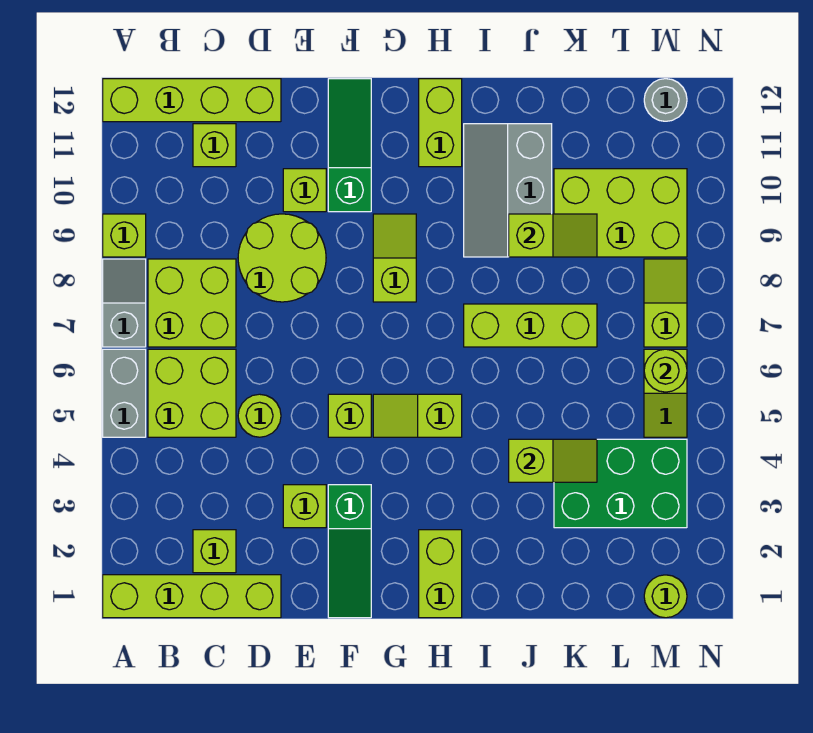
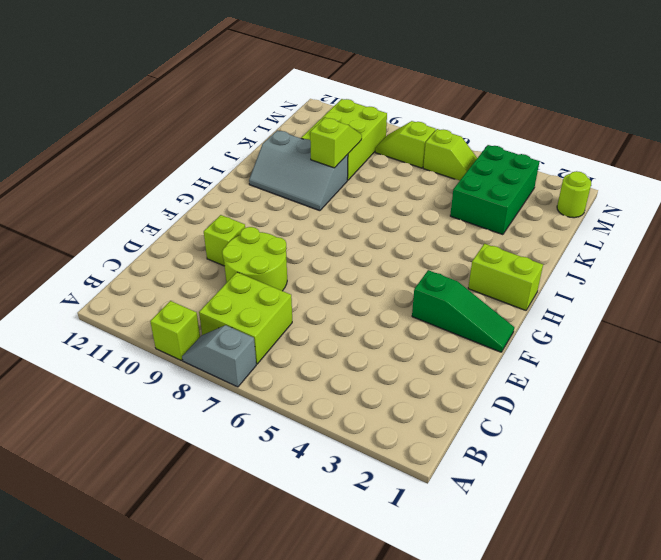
none -> lime 1x4 brick [103,575,281,618]
none -> grey 1x2 brick [103,349,146,437]
none -> lime 1x4 brick [103,79,281,122]
none -> lime 2x2 brick [148,349,236,437]

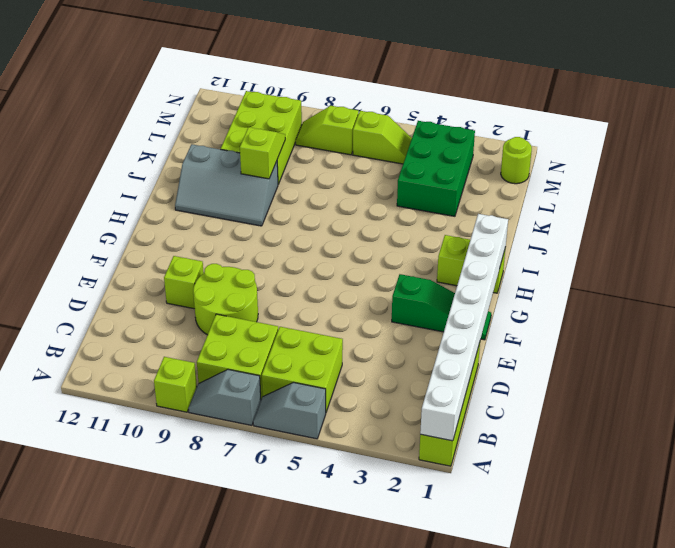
white 1x8 brick [420,214,508,441] -> none
grey 1x2 slope [253,383,326,439] -> grey 1x2 brick [103,349,146,437]
none -> lime 1x4 brick [103,79,281,122]
none -> lime 1x1 brick [193,530,236,573]
none -> lime 1x1 brick [193,124,236,167]
none -> lime 1x1 round brick [238,394,281,437]

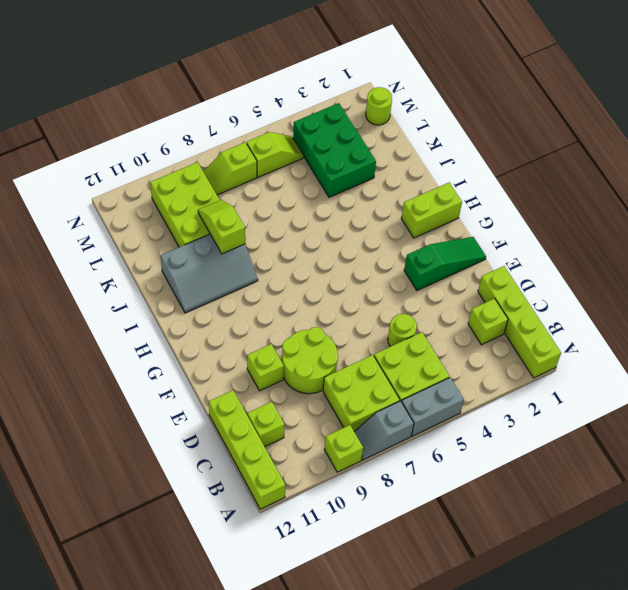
none -> lime 1x1 brick [283,485,326,528]
none -> lime 1x1 brick [328,394,371,437]
none -> green 1x3 slope [328,79,371,212]
none -> lime 1x2 slope [373,394,462,437]

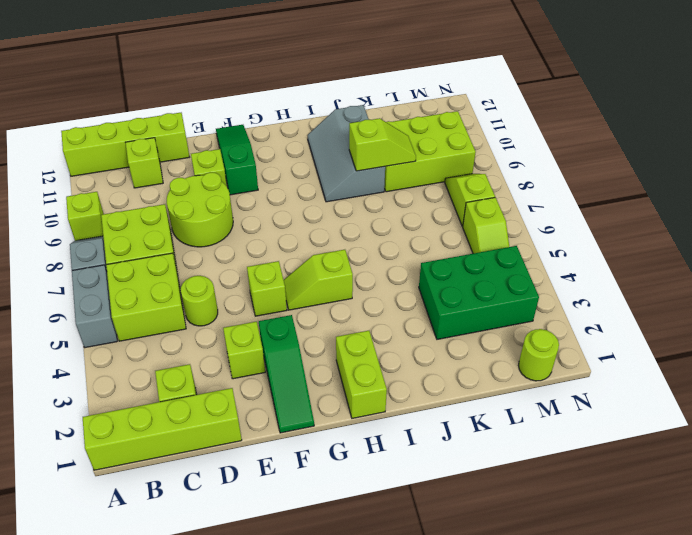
none -> lime 1x2 slope [373,214,416,302]
none -> lime 1x2 brick [419,79,462,167]
none -> lime 1x3 brick [464,304,597,347]
none -> grey 1x1 round brick [644,79,687,121]

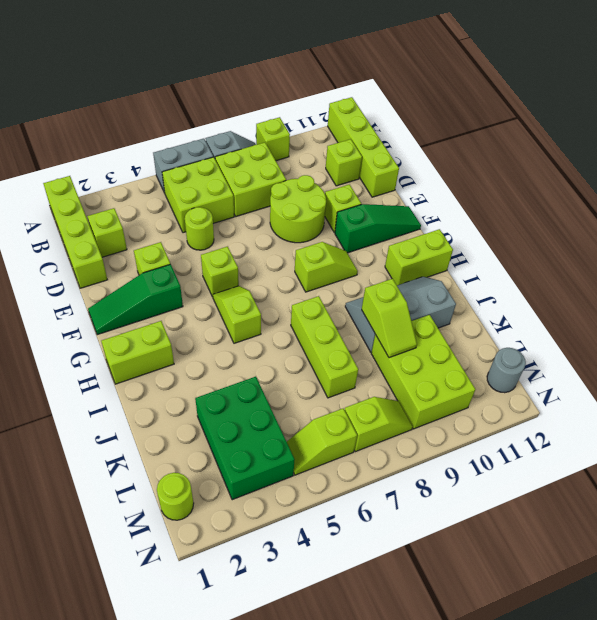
none -> lime 1x2 slope [509,439,597,482]
none -> lime 1x1 round brick [644,349,687,392]

